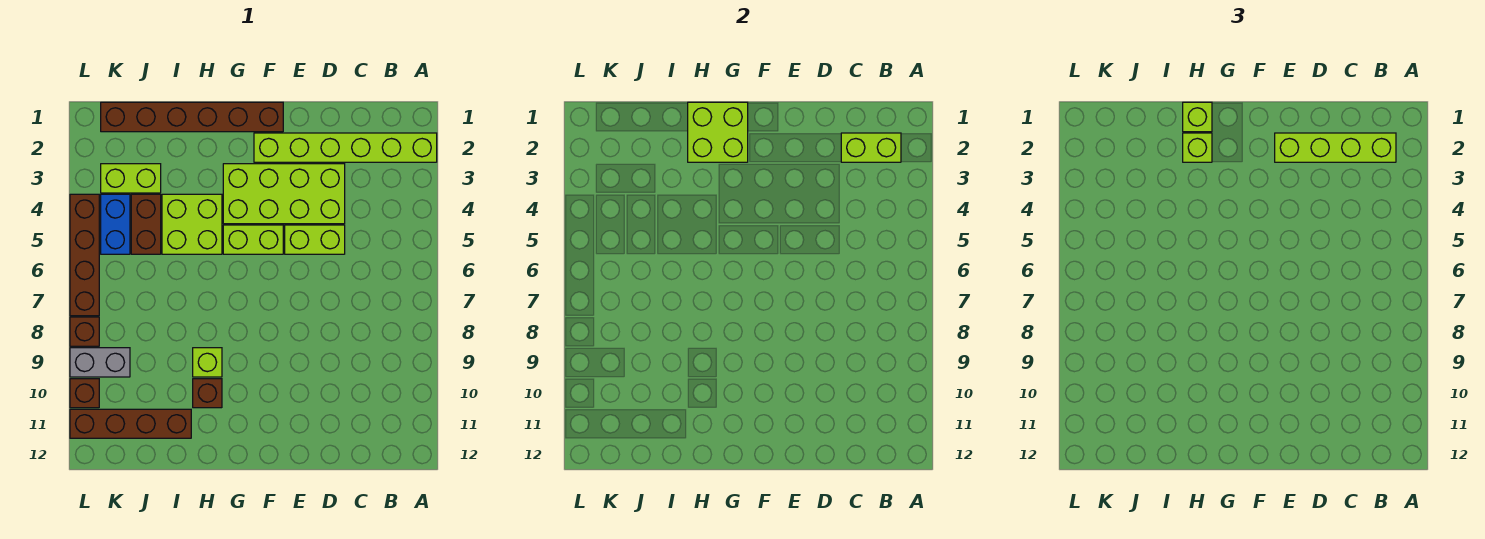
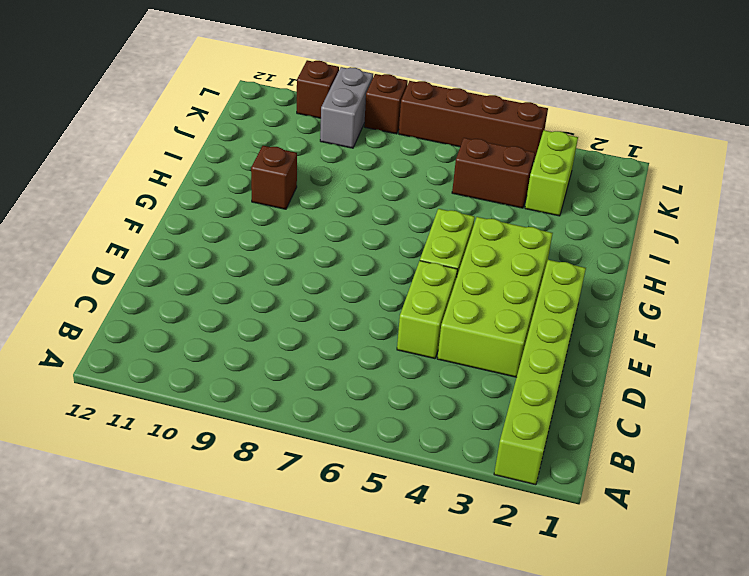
none -> brown 1x6 brick [101,102,283,132]
none -> lime 2x2 brick [162,194,222,254]
none -> lime 1x1 brick [193,348,222,377]

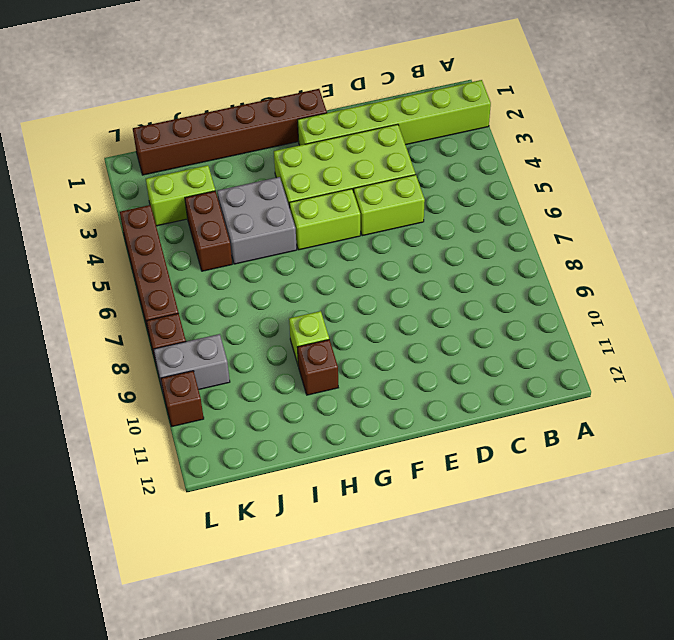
grey 2x2 brick [217,177,297,264] -> lime 2x2 brick [162,194,222,254]
none -> brown 1x4 brick [70,409,191,438]
none -> blue 1x2 brick [101,194,130,254]
none -> lime 1x2 brick [841,133,901,162]

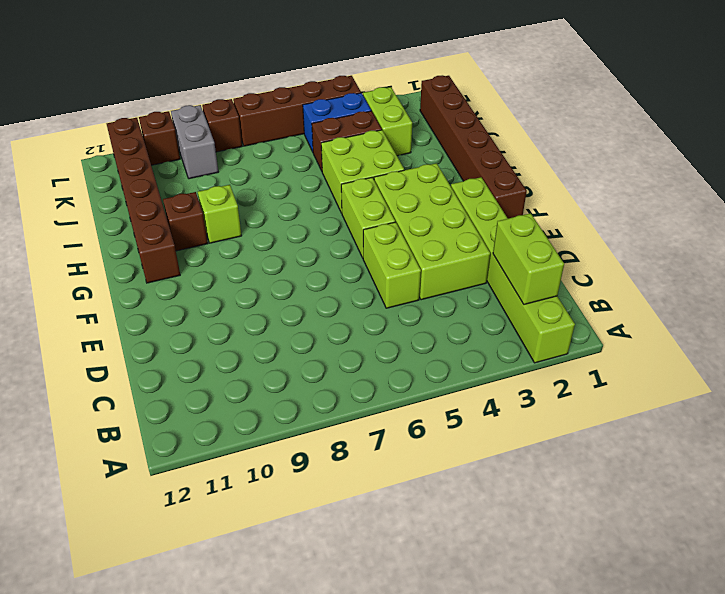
brown 1x6 brick [107,118,180,283] -> brown 1x4 brick [70,409,191,438]
none -> lime 2x2 brick [688,102,748,162]
none -> lime 1x4 brick [1275,133,1396,162]
none -> lime 1x1 brick [1183,102,1212,132]

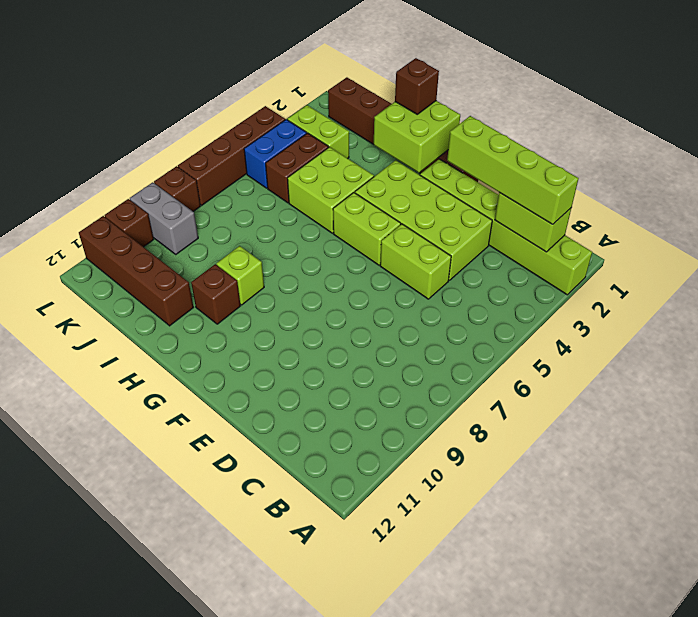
brown 1x1 brick [395,58,439,114] -> lime 1x1 brick [1183,102,1212,132]
none -> lime 1x1 brick [1183,133,1212,162]

